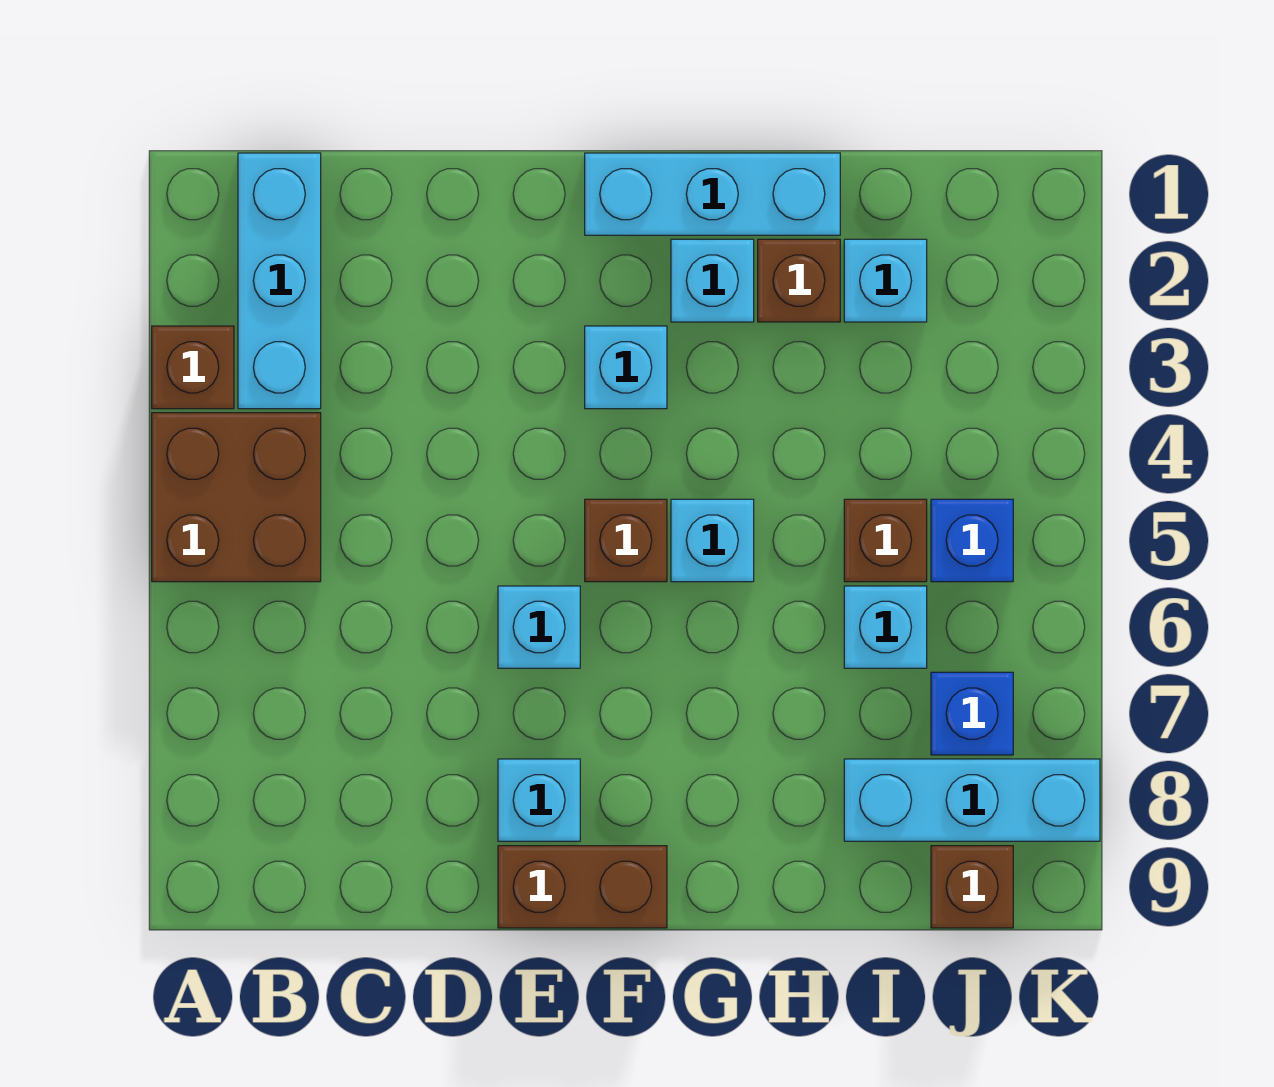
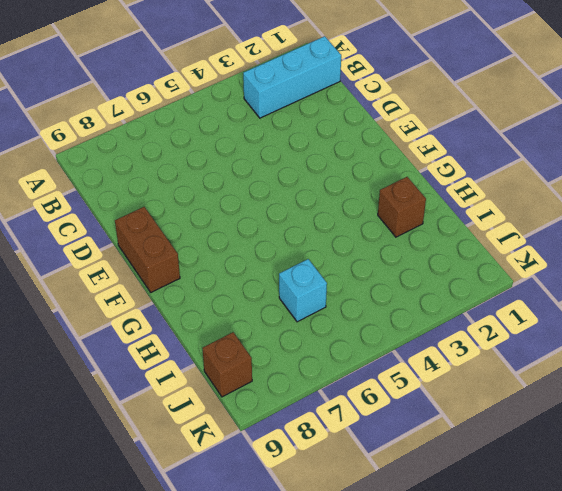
none -> brown 1x1 brick [152,326,234,409]
none -> brown 2x2 brick [152,413,321,582]
none -> cyan 1x1 brick [498,586,580,668]

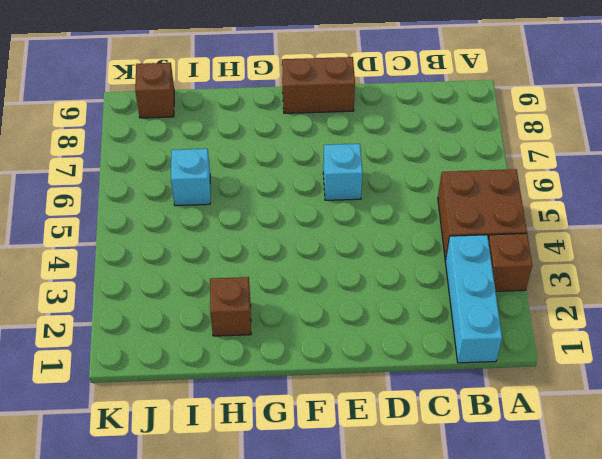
none -> cyan 1x1 brick [498,759,580,841]
none -> cyan 1x3 brick [585,153,840,235]
none -> cyan 1x1 brick [585,326,667,409]

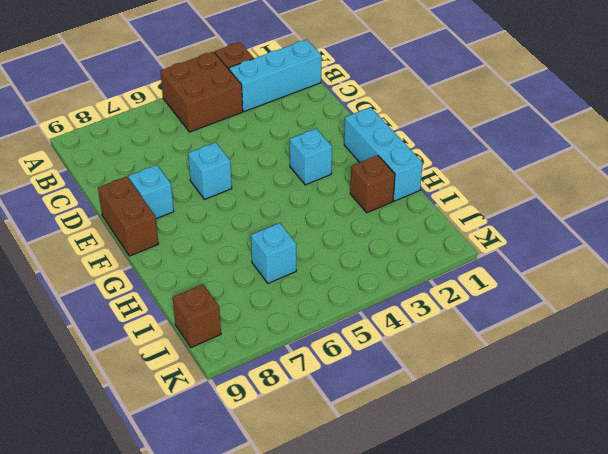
none -> brown 1x1 brick [585,499,667,582]
none -> cyan 1x1 brick [671,239,754,322]
none -> cyan 1x1 brick [671,499,754,582]

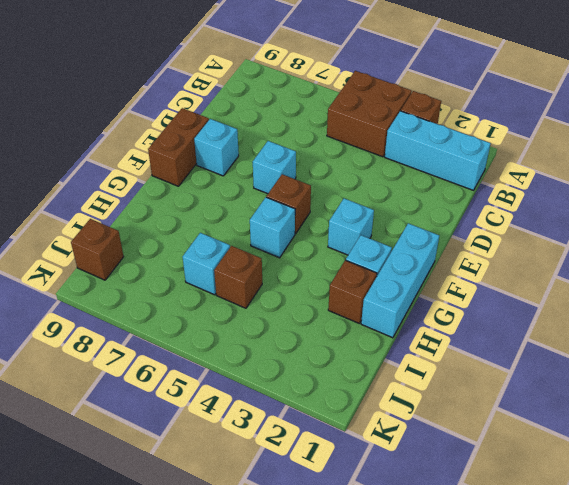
none -> cyan 1x1 brick [844,239,927,322]
none -> cyan 1x3 brick [844,759,1100,841]
none -> blue 1x1 brick [931,499,1013,582]

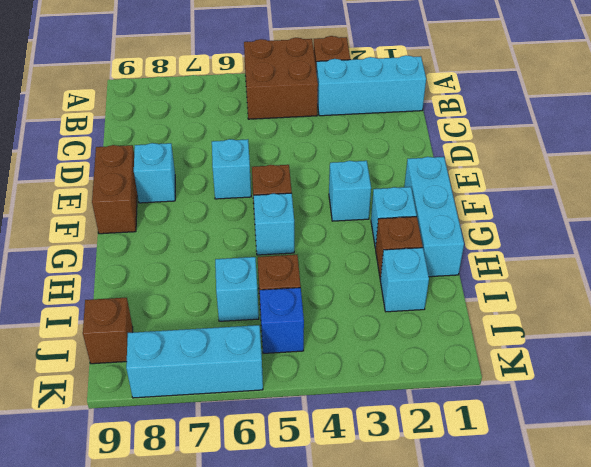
cyan 1x3 brick [126,325,263,398] -> cyan 1x3 brick turned to [844,759,1100,841]
none -> blue 1x1 brick [931,672,1013,755]

